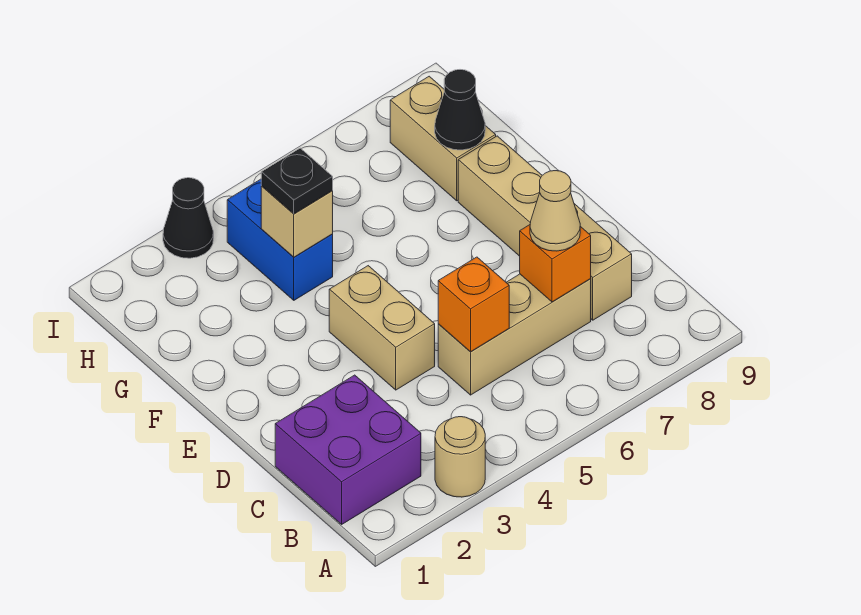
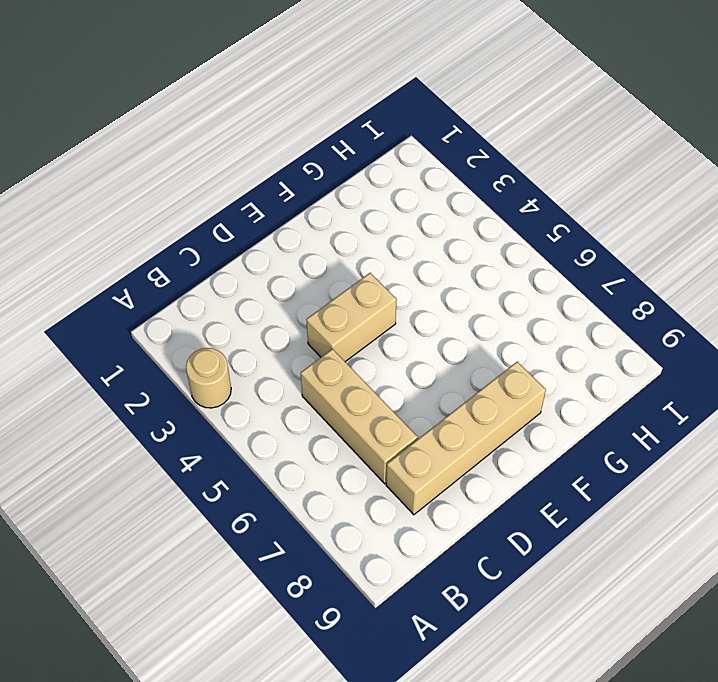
none -> purple 2x2 brick [275,375,421,524]
none -> blue 1x2 brick [227,179,333,300]
none -> tan 1x2 brick [390,76,496,201]

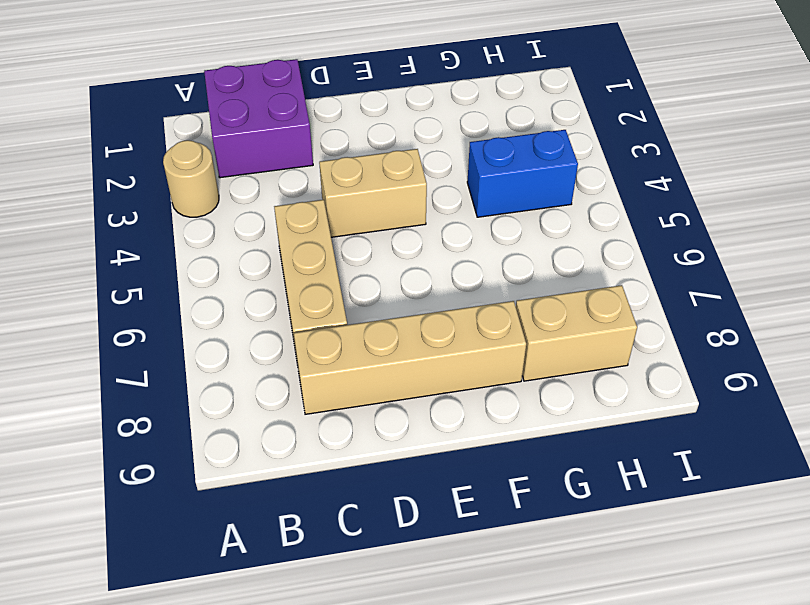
none -> black 1x1 cone [163,178,214,258]
none -> orange 1x1 brick [438,257,509,352]
none -> orange 1x1 brick [520,225,591,302]

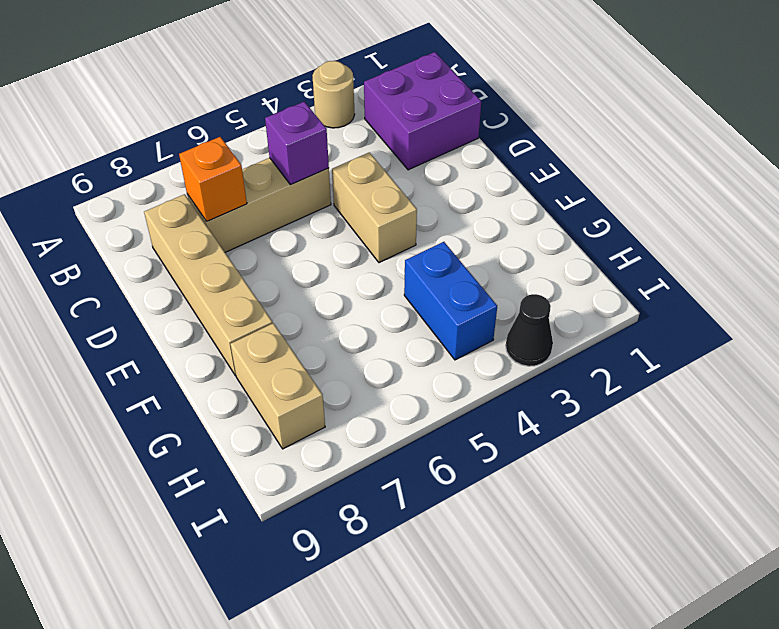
purple 1x1 brick [265,102,329,185] -> orange 1x1 brick [438,257,509,352]
none -> tan 1x1 brick [261,186,333,257]
none -> black 1x1 cone [435,70,485,150]
none -> tan 1x1 cone [530,171,580,251]

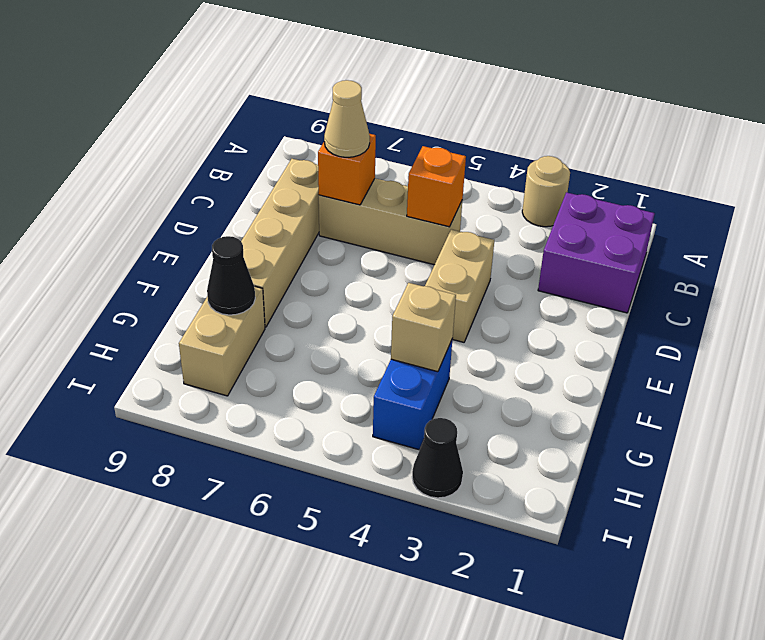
none -> black 1x1 plate [261,148,333,214]

